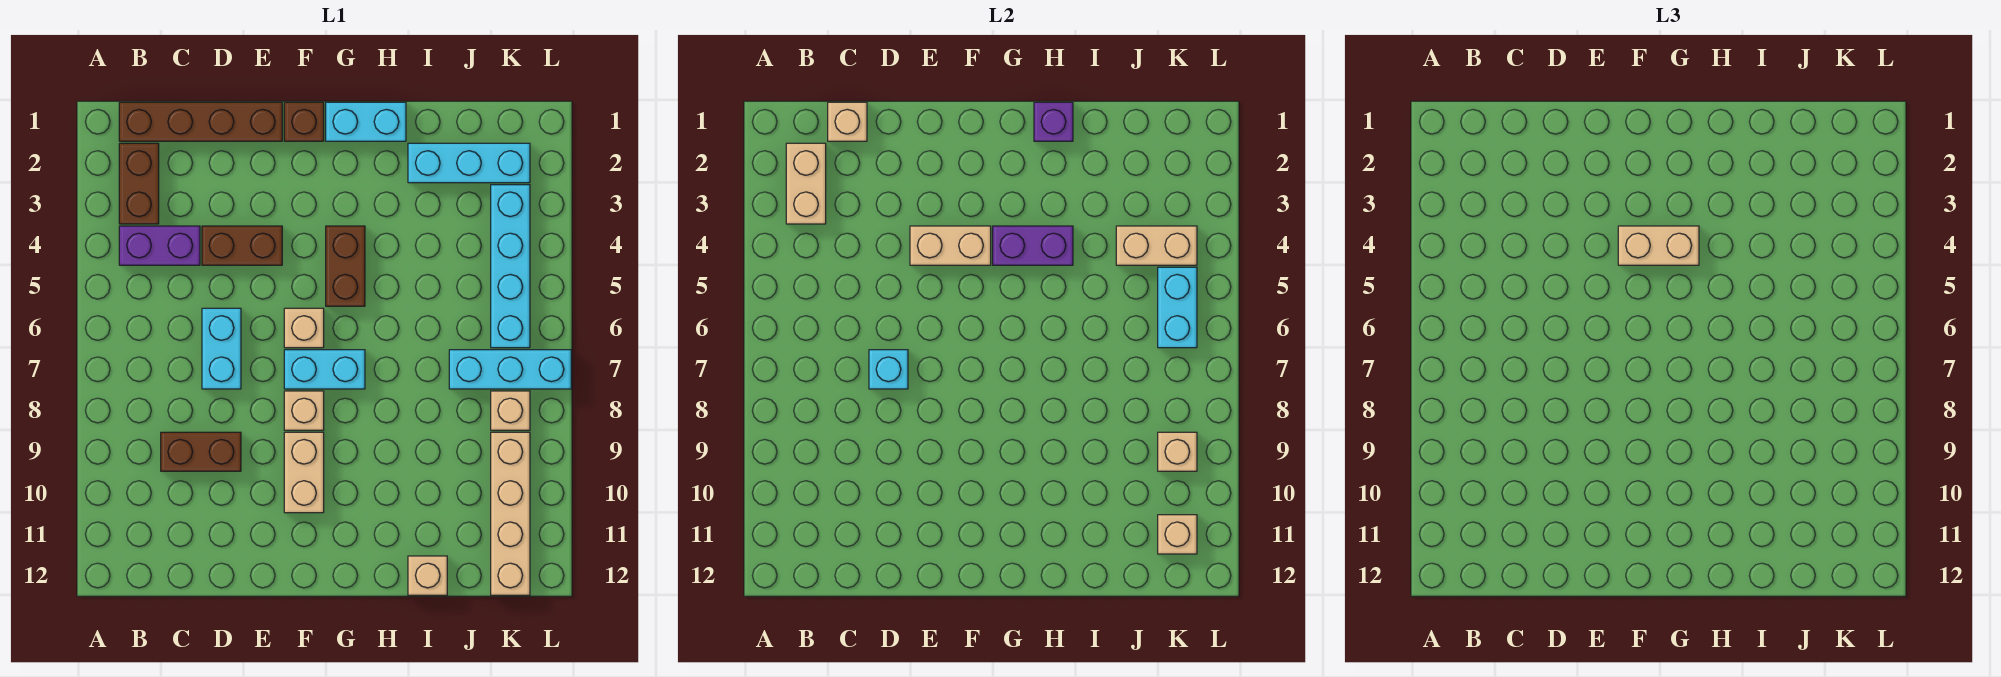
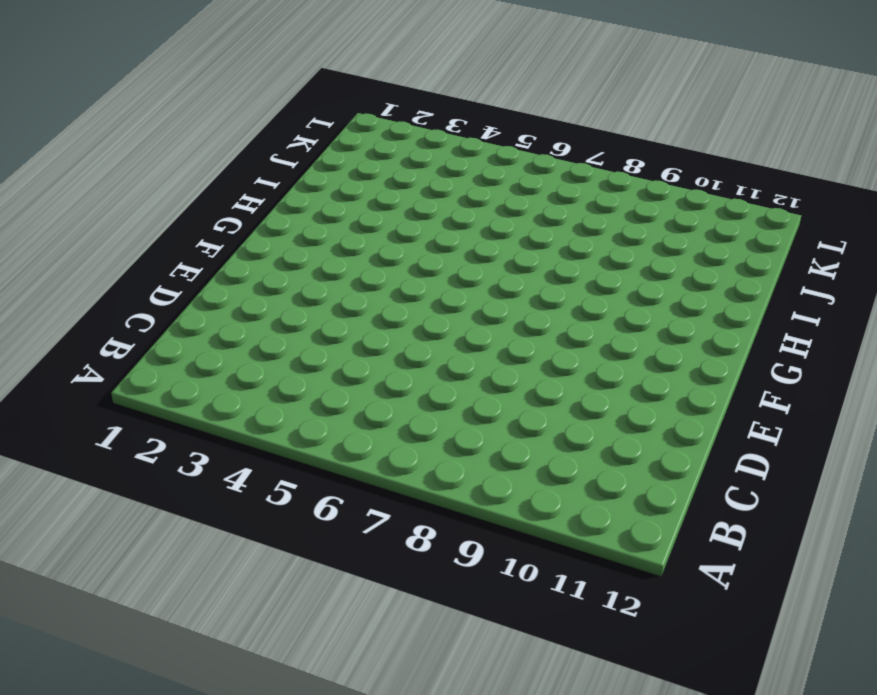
none -> brown 1x4 brick [119,102,282,141]
none -> brown 1x2 brick [119,143,159,224]
none -> purple 1x2 brick [119,226,200,265]
none -> brown 1x2 brick [161,432,241,471]

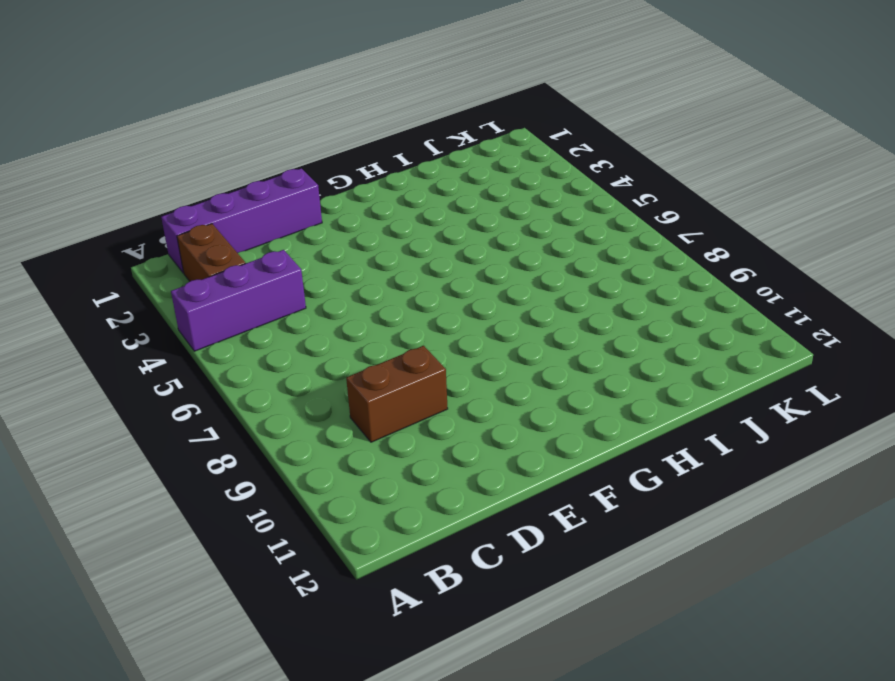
purple 1x3 brick [171,250,306,351] -> purple 1x2 brick [119,226,200,265]
purple 1x4 brick [161,168,322,273] -> brown 1x4 brick [119,102,282,141]
none -> brown 1x2 brick [202,226,282,265]
none -> cyan 1x2 brick [202,308,241,389]
none -> brown 1x1 brick [284,102,324,141]
none -> tan 1x1 brick [284,308,324,348]

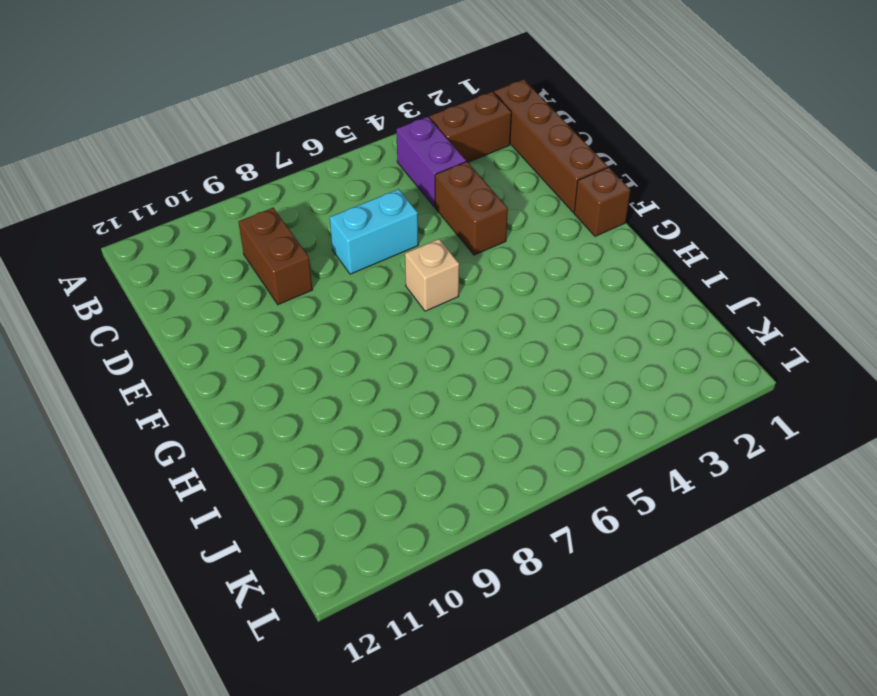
none -> cyan 1x2 brick [284,350,365,389]
none -> tan 1x1 brick [284,391,324,430]
none -> tan 1x2 brick [284,432,324,513]
none -> cyan 1x2 brick [326,102,406,141]

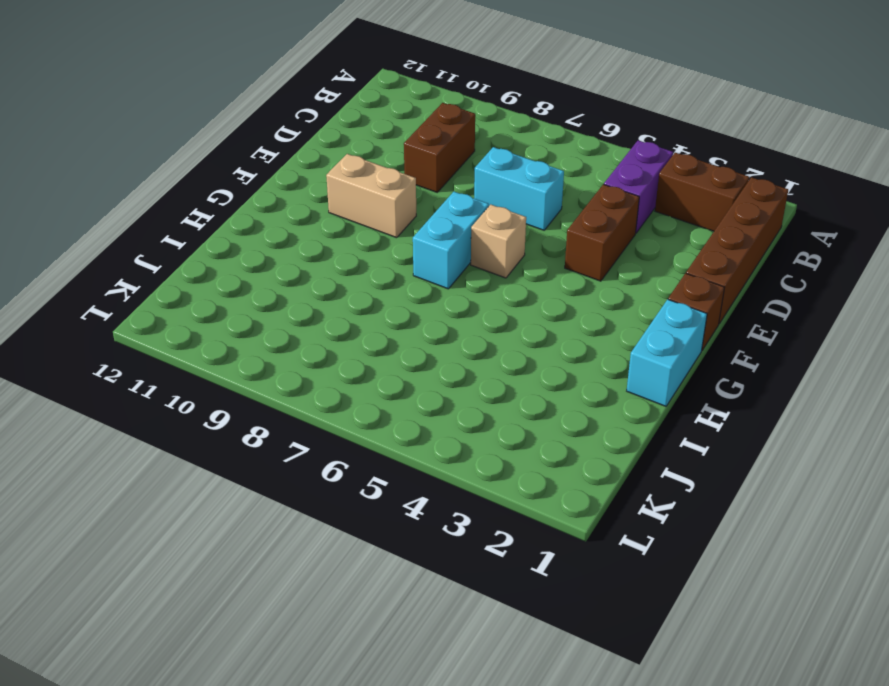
none -> tan 1x1 brick [284,391,324,430]
none -> brown 1x2 brick [326,226,365,306]
none -> cyan 1x3 brick [408,143,530,183]
none -> tan 1x1 brick [408,556,447,595]

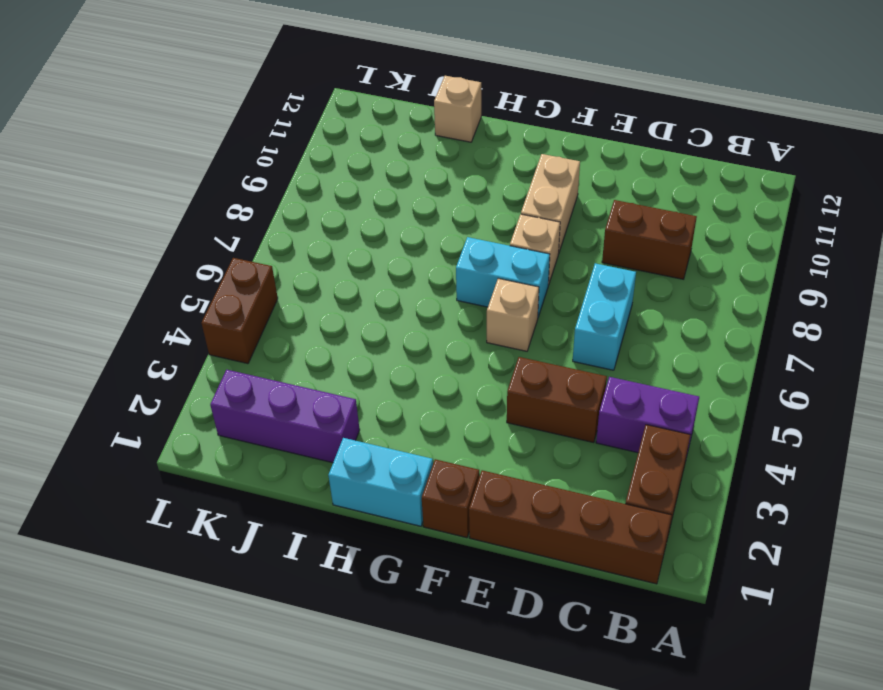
purple 1x3 brick [210,370,360,463] -> cyan 1x3 brick [408,143,530,183]
brown 1x2 brick [202,258,278,364] -> brown 1x2 brick moved to [326,226,365,306]
none -> cyan 1x3 brick [449,350,571,389]
none -> cyan 1x4 brick [491,185,530,348]
none -> tan 1x1 brick [491,391,530,430]
none -> tan 1x4 brick [491,432,530,595]

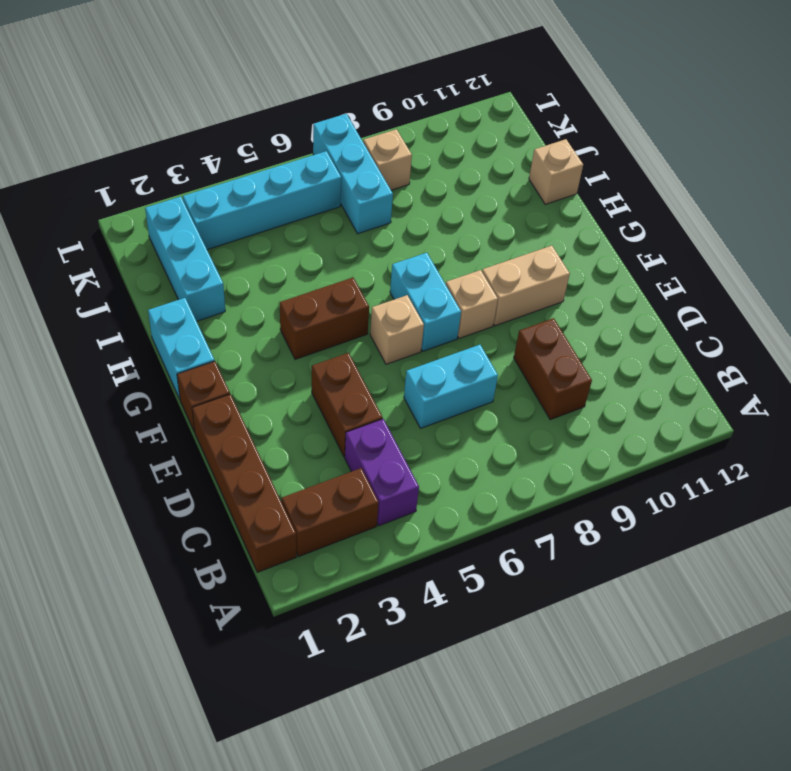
none -> tan 1x4 brick [491,432,530,595]
none -> tan 1x2 brick [786,143,826,224]
none -> tan 1x1 brick [828,102,867,141]
none -> cyan 1x1 brick [869,350,908,389]

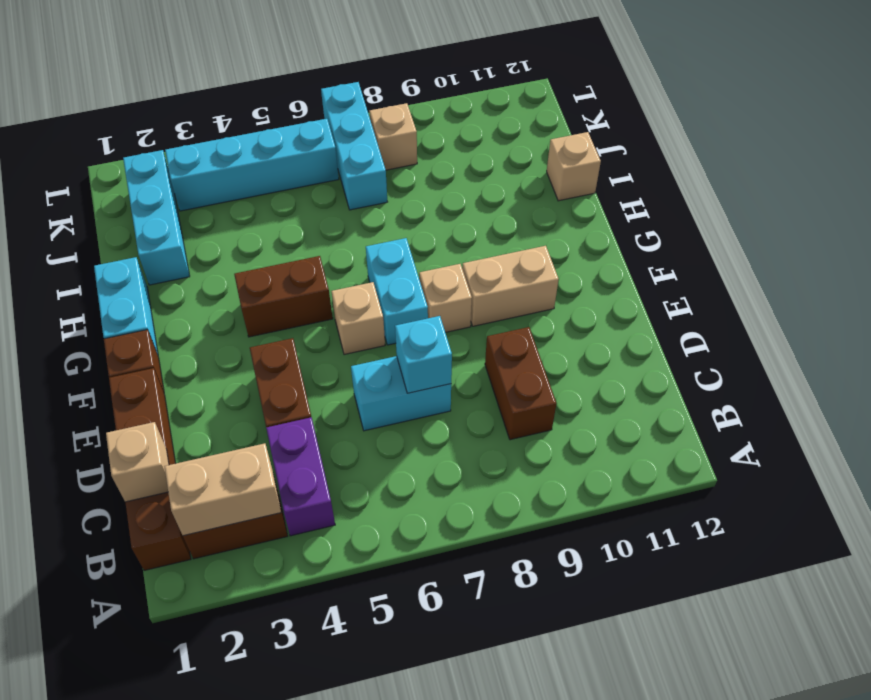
none -> tan 1x4 brick [491,432,530,595]
none -> tan 1x2 brick [910,226,991,265]
none -> purple 1x2 brick [993,226,1073,265]
none -> purple 1x1 brick [1034,102,1073,141]

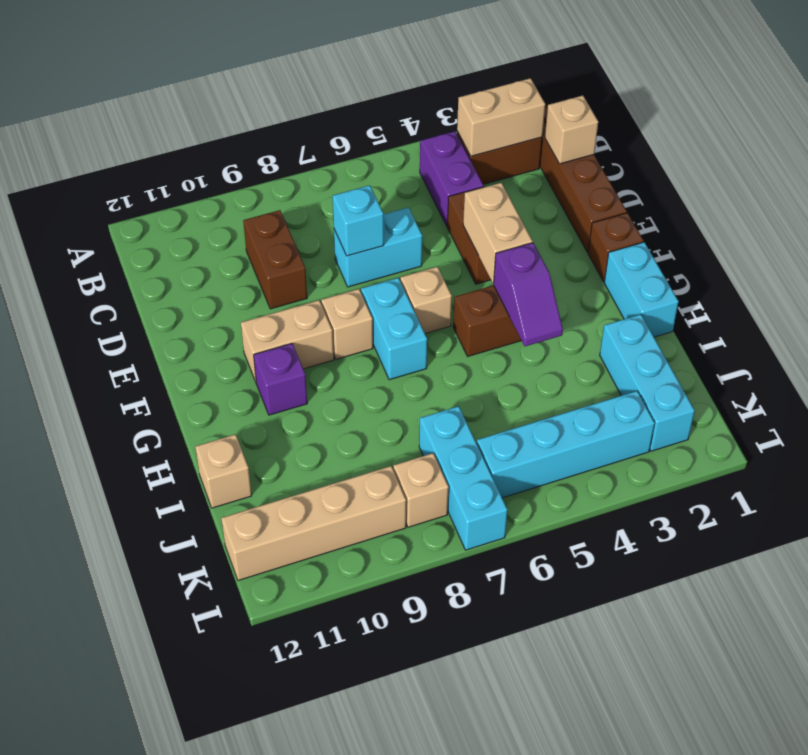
purple 1x2 slope [494,243,563,346] -> purple 1x2 brick [993,226,1073,265]
purple 1x1 brick [254,344,307,415] -> purple 1x1 brick moved to [1034,102,1073,141]
none -> tan 1x2 brick [1116,226,1197,265]
none -> cyan 1x2 brick [1158,267,1197,348]
none -> tan 1x1 brick [1158,432,1197,471]
none -> tan 1x1 brick [1158,515,1197,554]

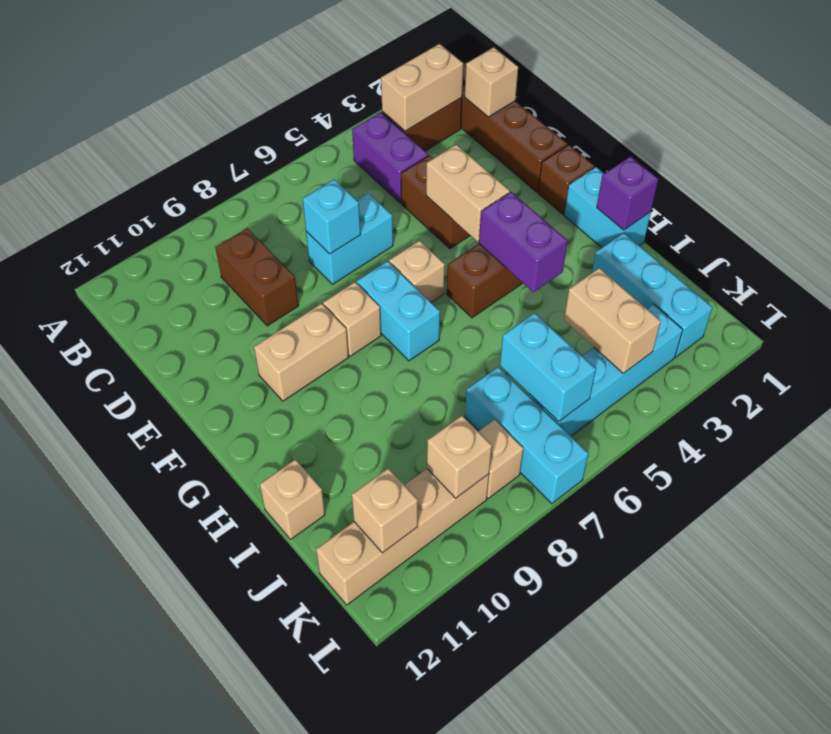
cyan 1x2 brick [500,313,596,422] -> cyan 1x2 brick turned to [1158,267,1197,348]
none -> tan 1x2 brick [1618,226,1699,265]

